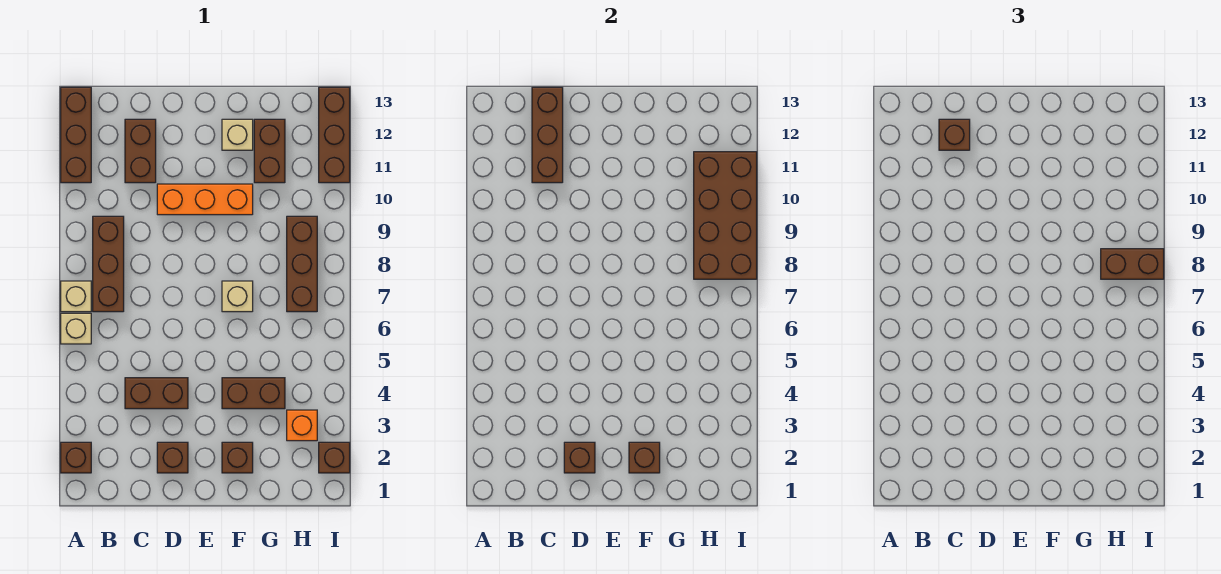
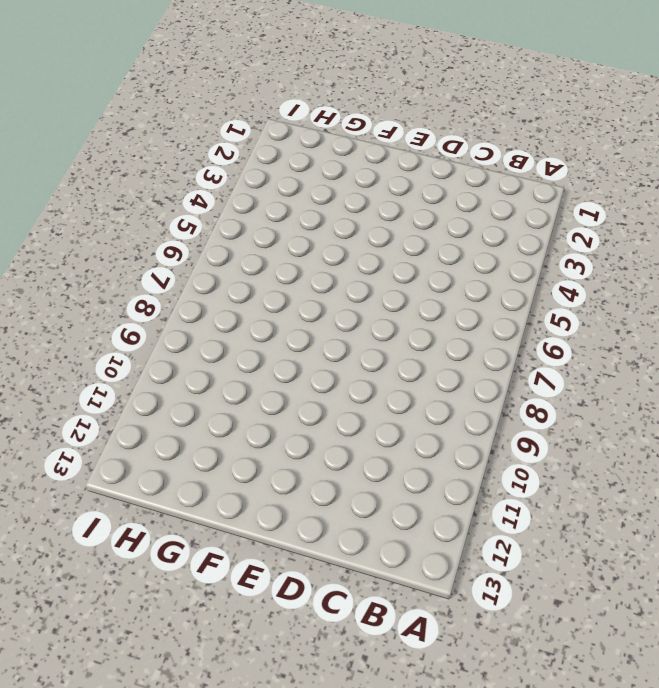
none -> brown 1x1 brick [61,442,91,473]
none -> tan 1x1 brick [61,313,91,344]
none -> tan 1x1 brick [61,281,91,312]

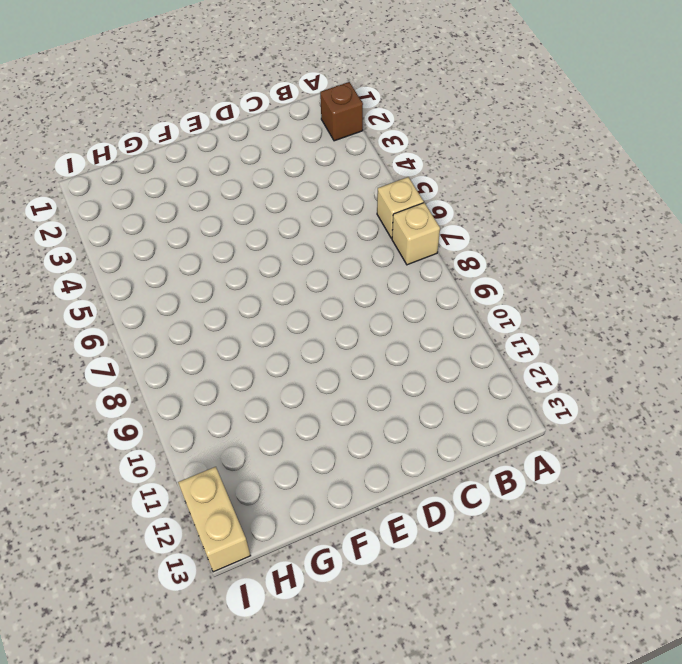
tan 1x2 brick [178,467,251,572] -> brown 1x3 brick [319,87,350,183]
none -> brown 1x3 brick [61,87,91,183]
none -> brown 1x3 brick [93,216,124,312]
none -> brown 1x2 brick [125,378,188,409]

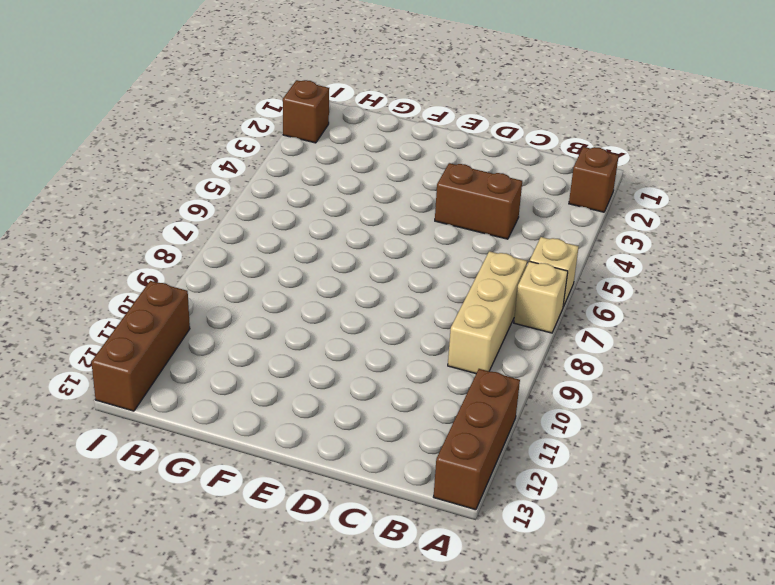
tan 1x3 brick [448,251,527,374] -> brown 1x3 brick [93,216,124,312]
none -> brown 1x2 brick [125,119,156,183]
none -> brown 1x1 brick [157,442,188,473]
none -> orange 1x3 brick [157,184,253,215]

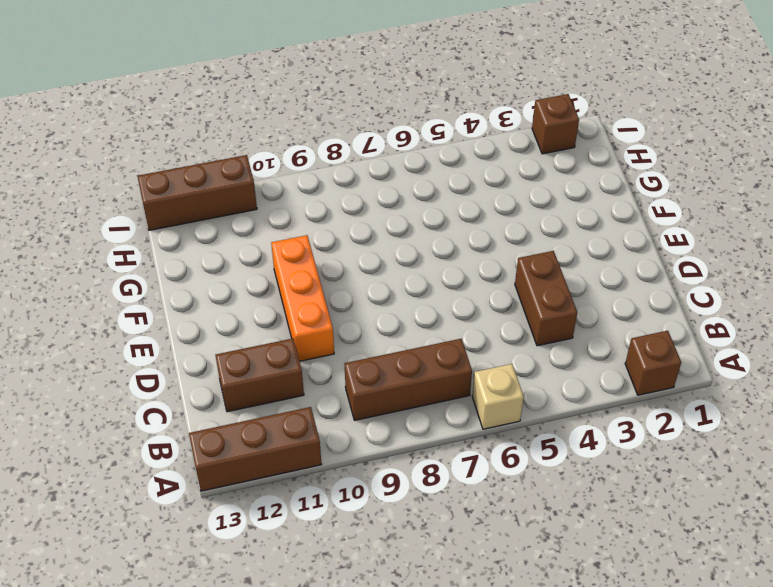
none -> tan 1x1 brick [61,281,91,312]
none -> brown 1x1 brick [157,442,188,473]
none -> brown 1x1 brick [222,442,253,473]

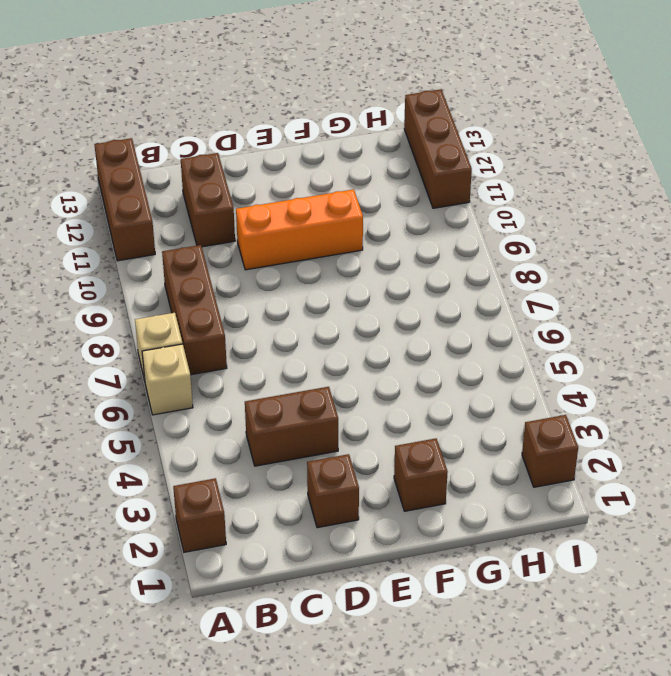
none -> brown 1x2 brick [222,378,285,409]
none -> tan 1x1 brick [222,281,253,312]
none -> tan 1x1 brick [222,119,253,150]

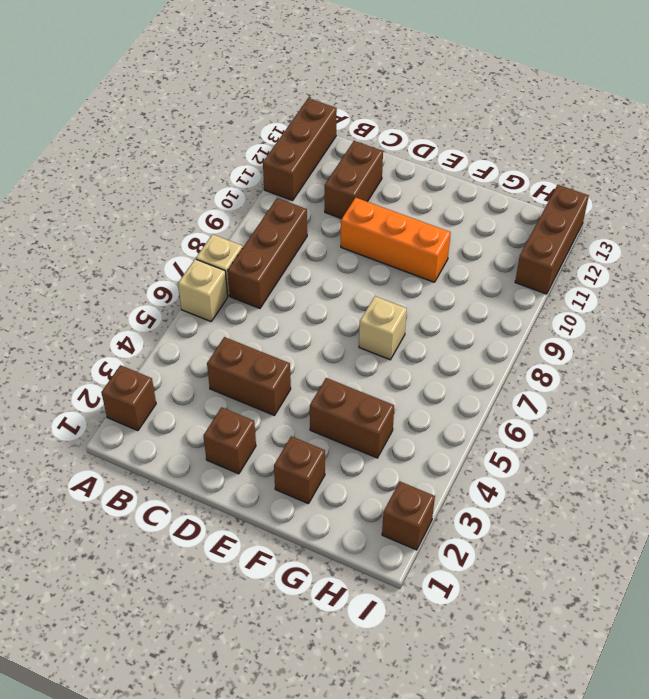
none -> tan 1x1 brick [222,119,253,150]
none -> brown 1x2 brick [254,119,285,183]
none -> orange 1x1 brick [287,410,317,441]

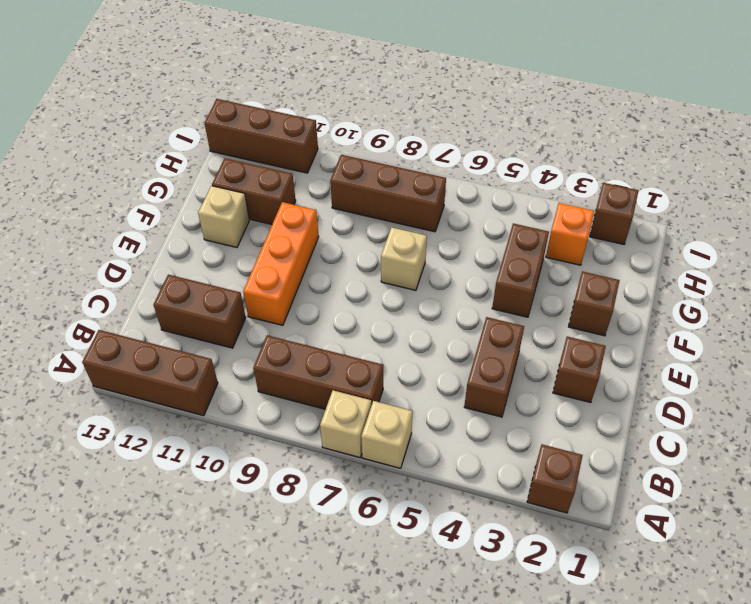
none -> brown 1x3 brick [532,87,563,183]
none -> brown 1x1 brick [564,442,595,473]
none -> brown 1x1 brick [629,442,660,473]

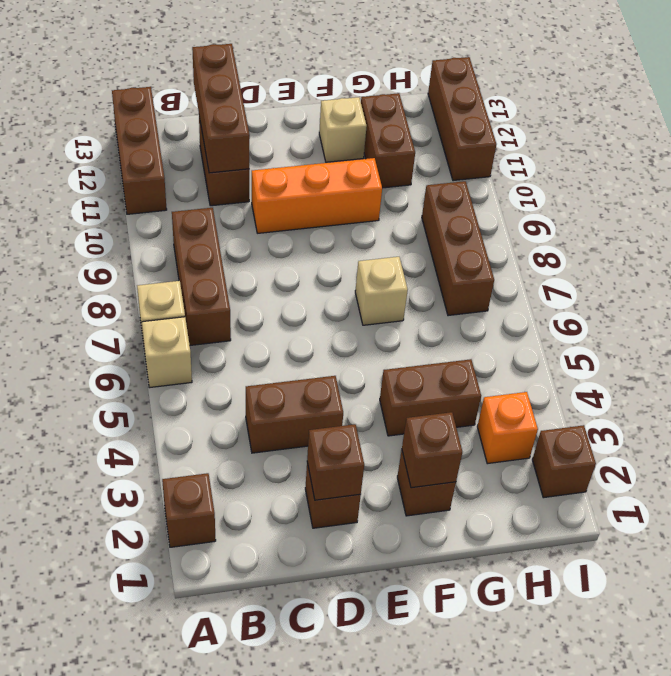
none -> brown 2x4 brick [694,152,757,279]
none -> brown 1x1 brick [939,119,970,150]
none -> brown 1x2 brick [1101,249,1164,279]

